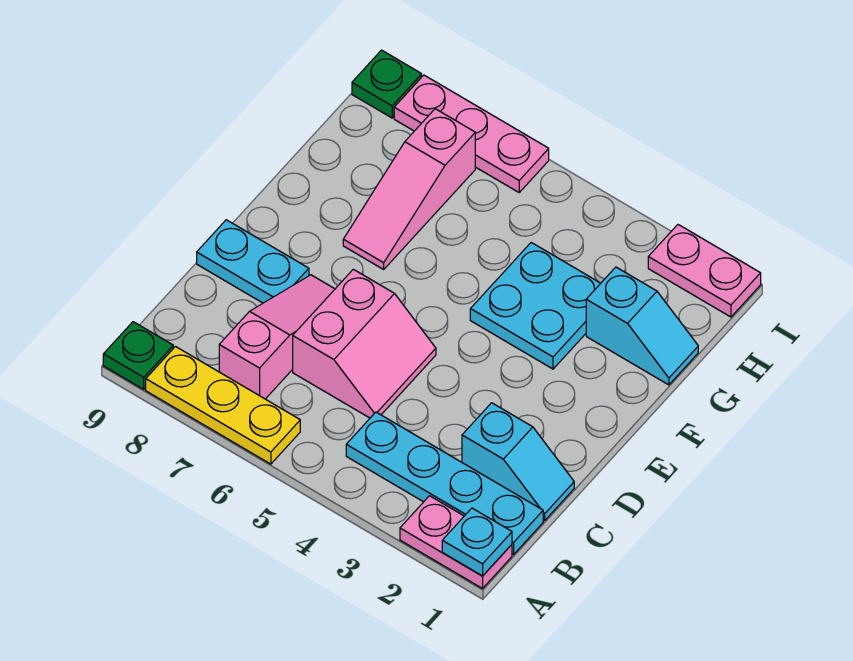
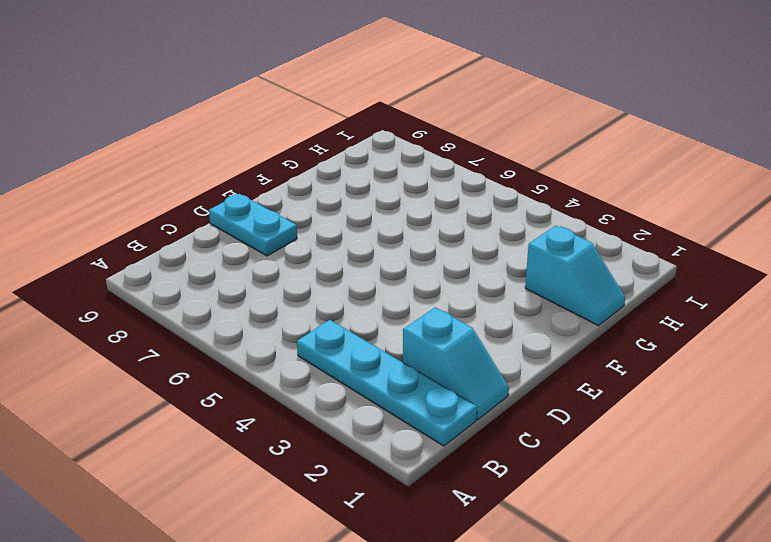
none -> pink 1x2 plate [400,496,512,588]
none -> yellow 1x3 plate [146,347,300,464]
none -> green 1x1 plate [103,322,173,389]

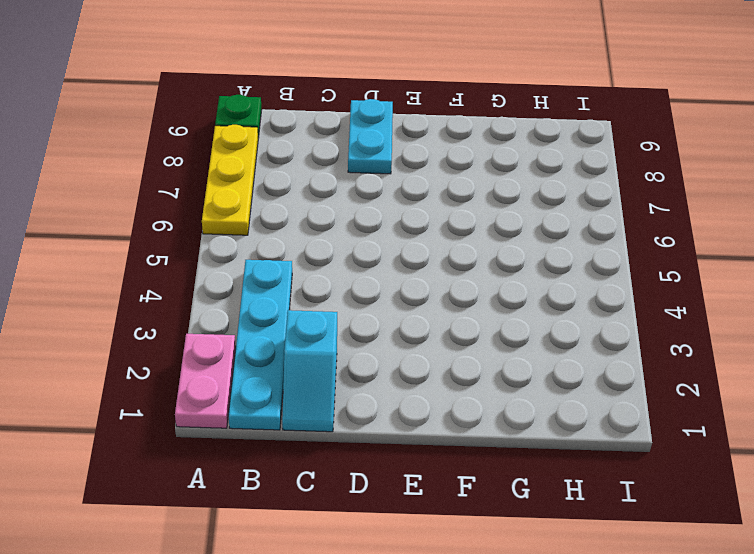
none -> pink 1x3 slope [219,275,335,399]
none -> pink 2x2 slope [293,269,436,418]
none -> cyan 2x2 plate [470,243,601,369]

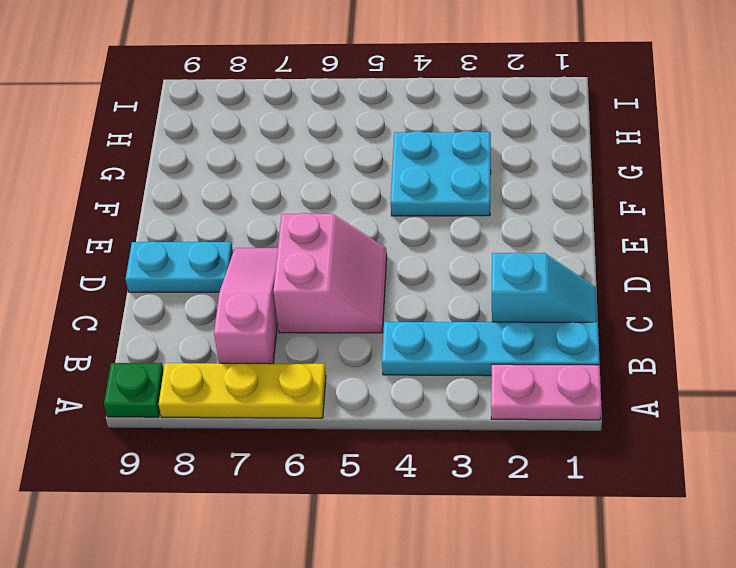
none -> pink 1x3 slope [343,109,475,269]
none -> cyan 1x2 slope [586,267,698,385]
none -> pink 1x2 plate [648,225,761,317]

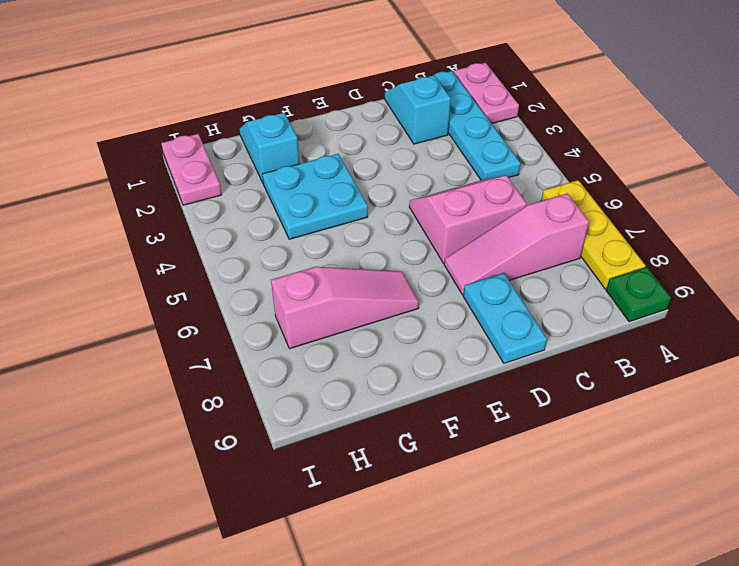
none -> pink 1x3 plate [394,75,549,192]
none -> green 1x1 plate [352,50,422,118]
none -> cyan 1x1 plate [442,508,512,576]

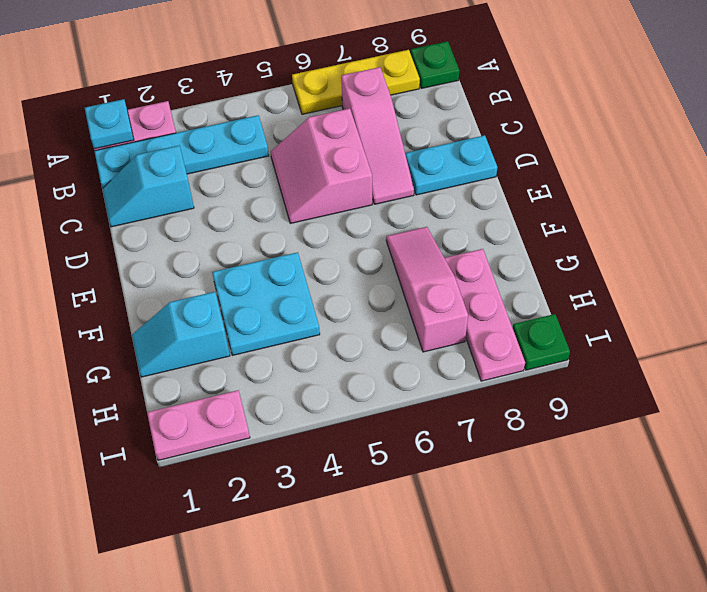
pink 1x3 plate [445,249,525,381] -> pink 1x3 plate turned to [394,75,549,192]

